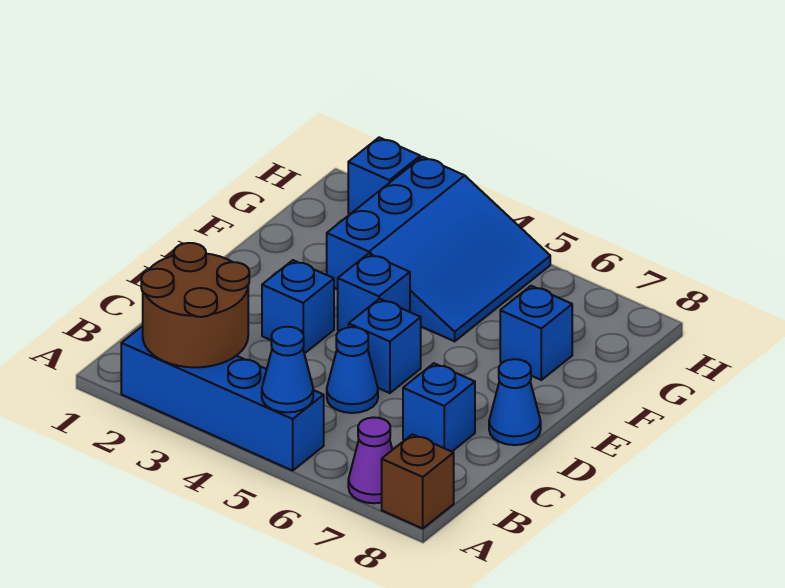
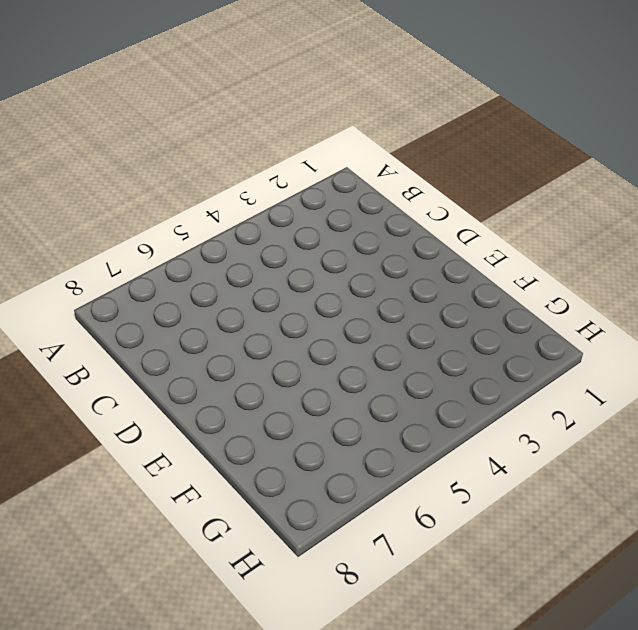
none -> blue 1x4 brick [121,326,324,471]
none -> purple 1x1 cone [348,417,392,503]
none -> brown 1x1 brick [382,434,454,528]

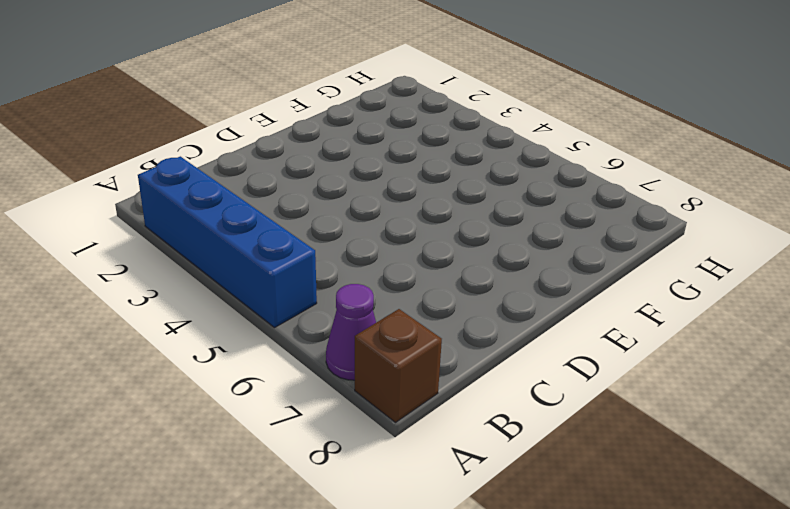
none -> blue 1x1 cone [327,327,378,413]
none -> blue 1x1 brick [403,363,475,452]
none -> blue 1x1 brick [262,260,334,354]

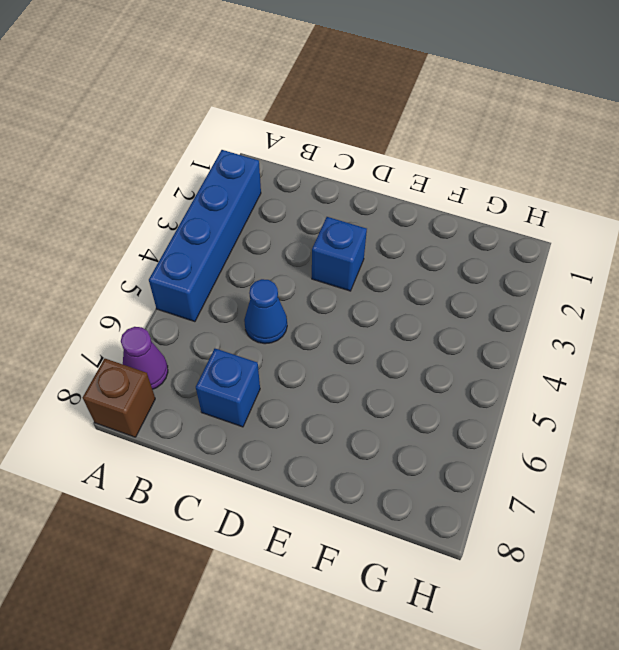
none -> blue 1x1 brick [349,299,421,393]
none -> blue 1x1 cone [489,359,541,445]
none -> blue 1x1 brick [338,254,410,330]

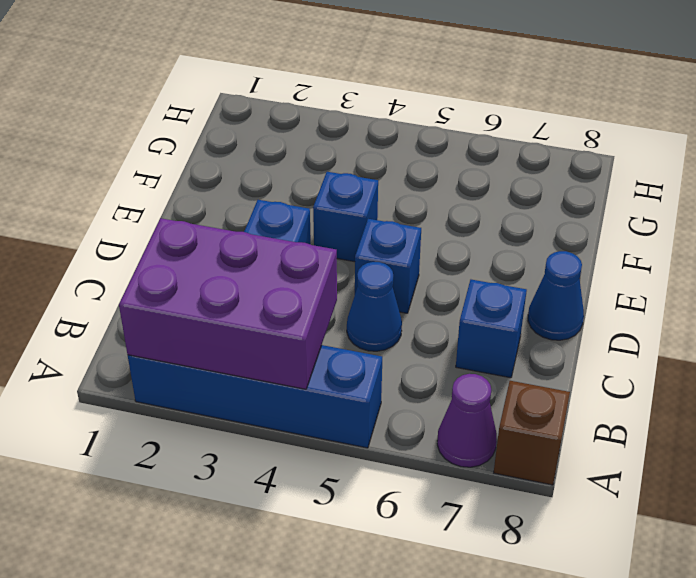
purple 2x3 brick [119,218,337,389] -> brown 2x2 round brick [141,243,249,367]
none -> blue 3x3 slope [327,157,550,341]
none -> blue 1x1 brick [500,286,572,380]
none -> blue 1x1 brick [348,137,420,214]

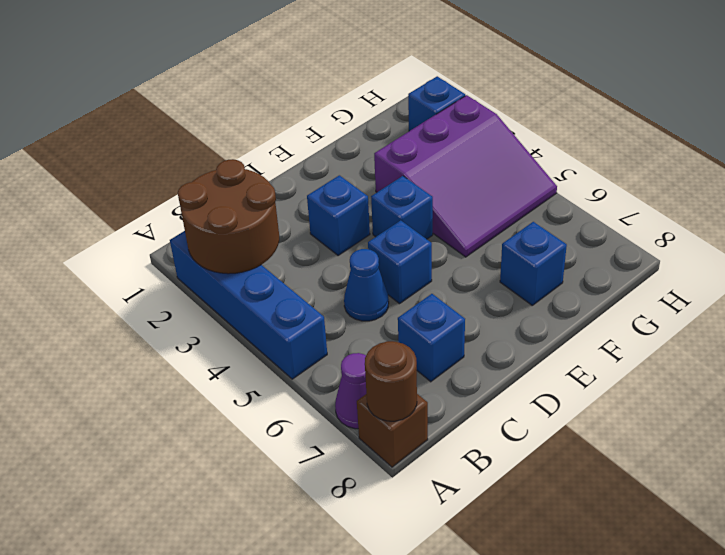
brown 1x1 round brick [365,341,417,421] -> none
purple 3x3 slope [374,95,557,257] -> blue 3x3 slope [327,157,550,341]
none -> blue 1x1 cone [489,359,541,445]
none -> blue 1x1 cone [262,327,313,413]

